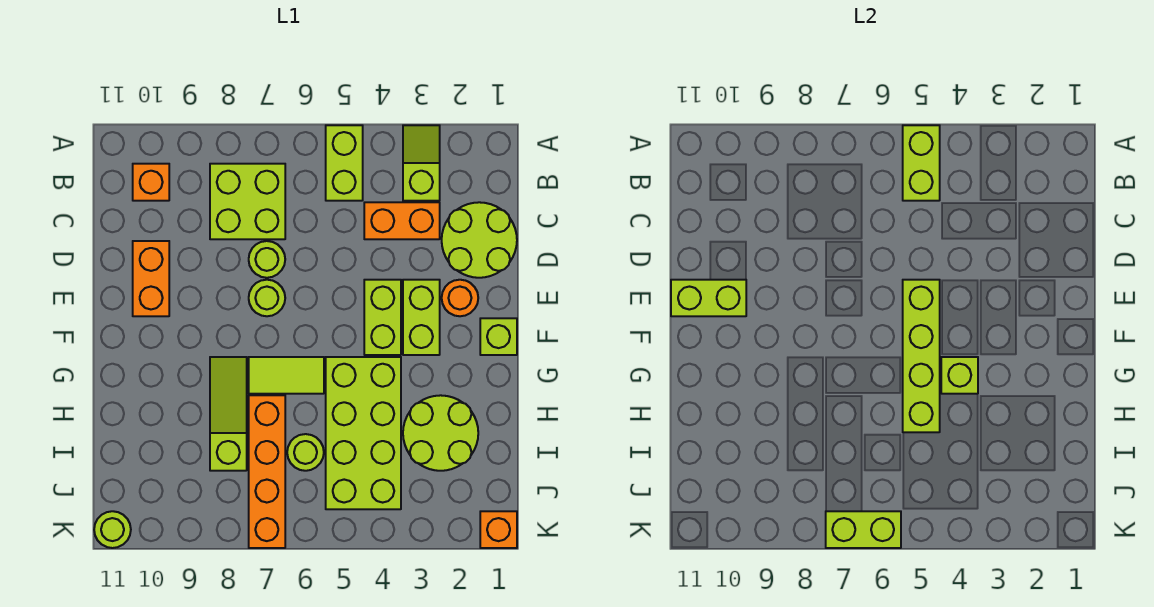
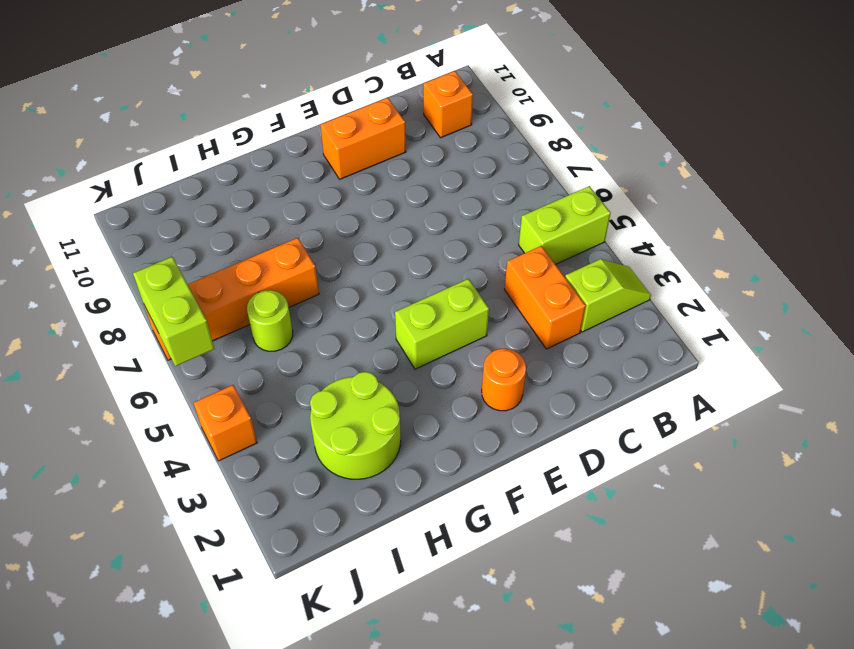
orange 1x1 brick [194,385,257,461] -> orange 1x1 brick moved to [480,511,517,548]
none -> lime 2x2 brick [210,164,285,239]
none -> lime 2x2 round brick [442,202,517,278]
none -> lime 1x1 round brick [249,241,285,278]

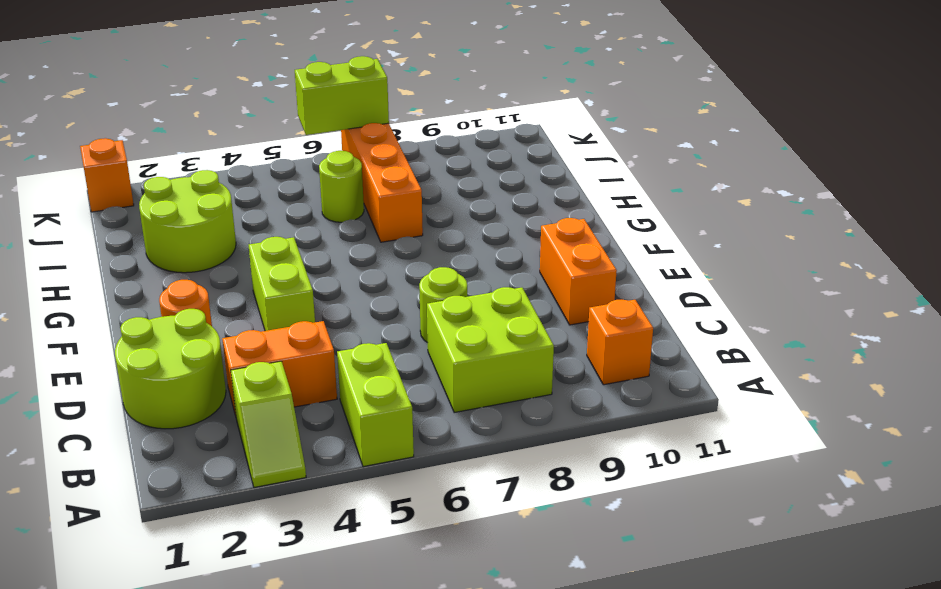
none -> lime 1x2 brick [403,280,440,355]
none -> lime 1x1 round brick [249,280,285,316]
none -> lime 1x1 brick [480,318,517,355]

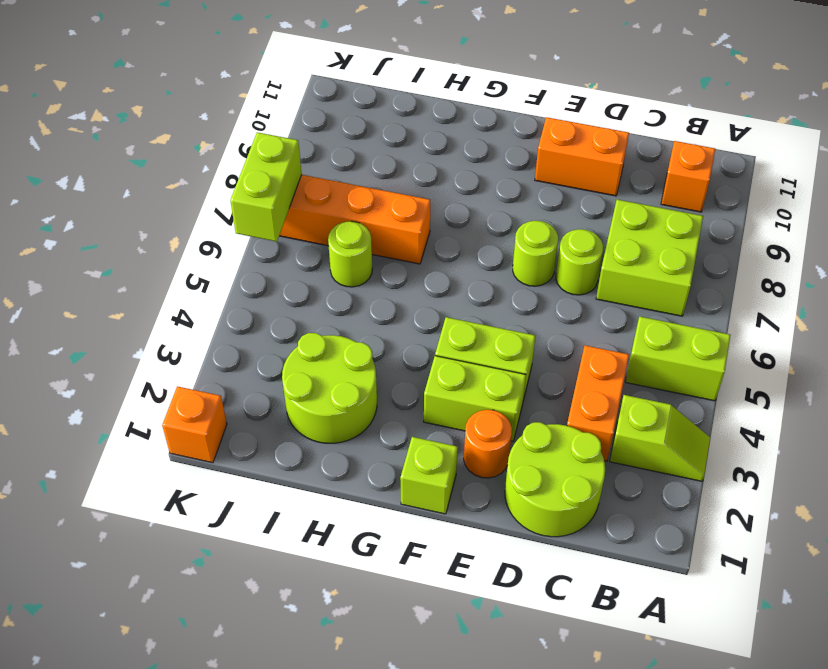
none -> lime 2x4 brick [326,357,401,509]
none -> lime 1x2 tile [249,357,324,394]
none -> lime 1x3 slope [210,357,247,471]

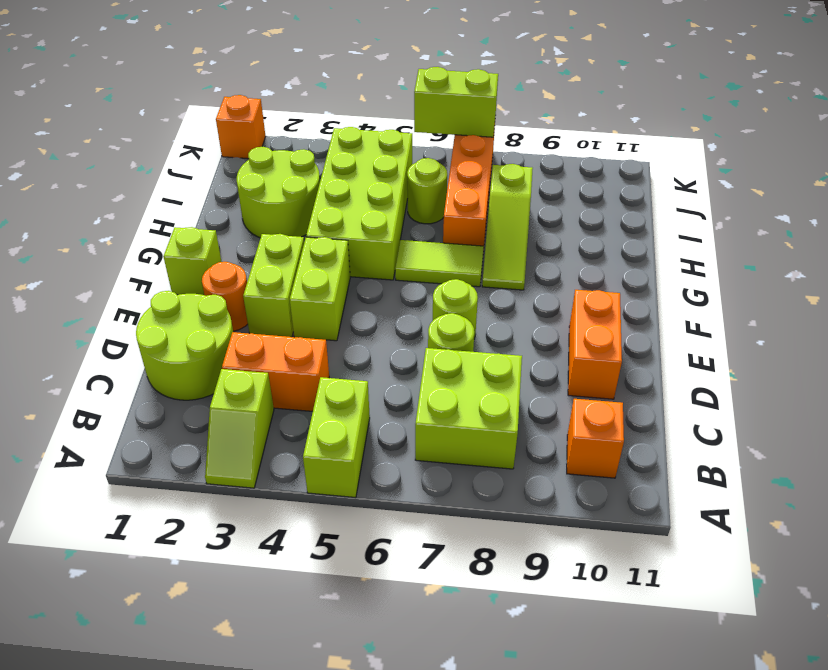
none -> lime 1x1 round brick [94,511,131,548]
none -> lime 1x2 brick [903,125,940,201]
none -> lime 1x4 brick [903,280,940,432]

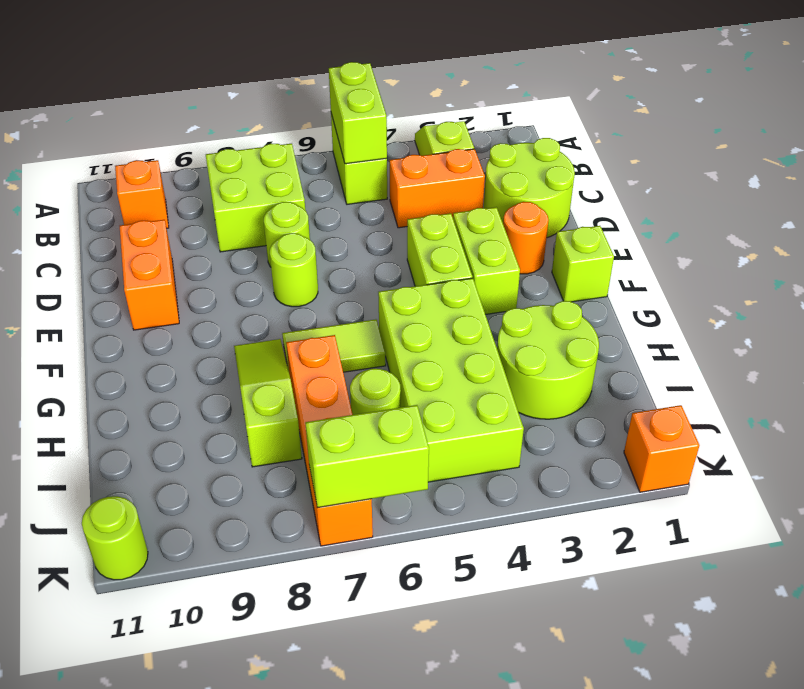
none -> lime 1x4 brick [903,280,940,432]
none -> lime 1x2 brick [671,280,746,316]
none -> lime 1x1 brick [941,357,978,394]

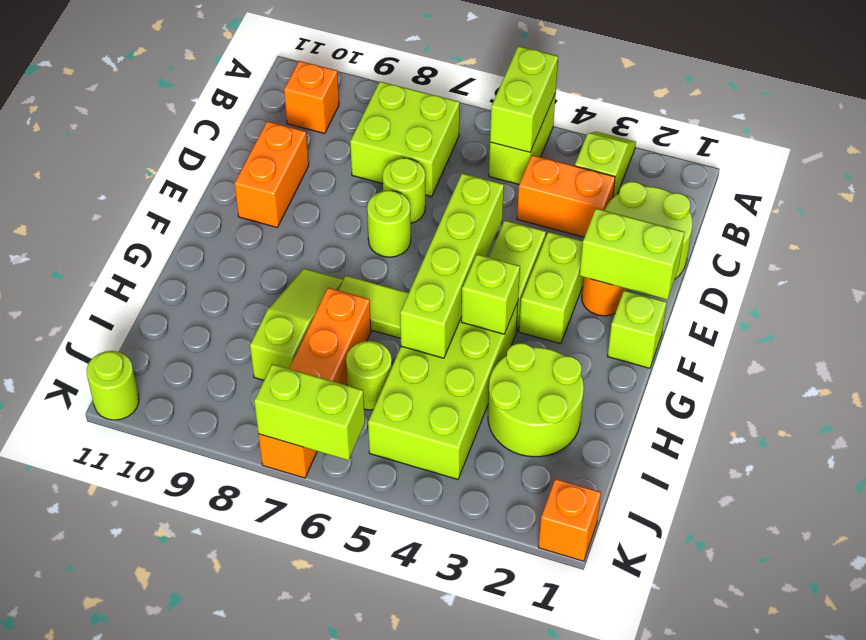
lime 1x2 brick [580,209,684,299] -> lime 1x2 brick moved to [671,280,746,316]

